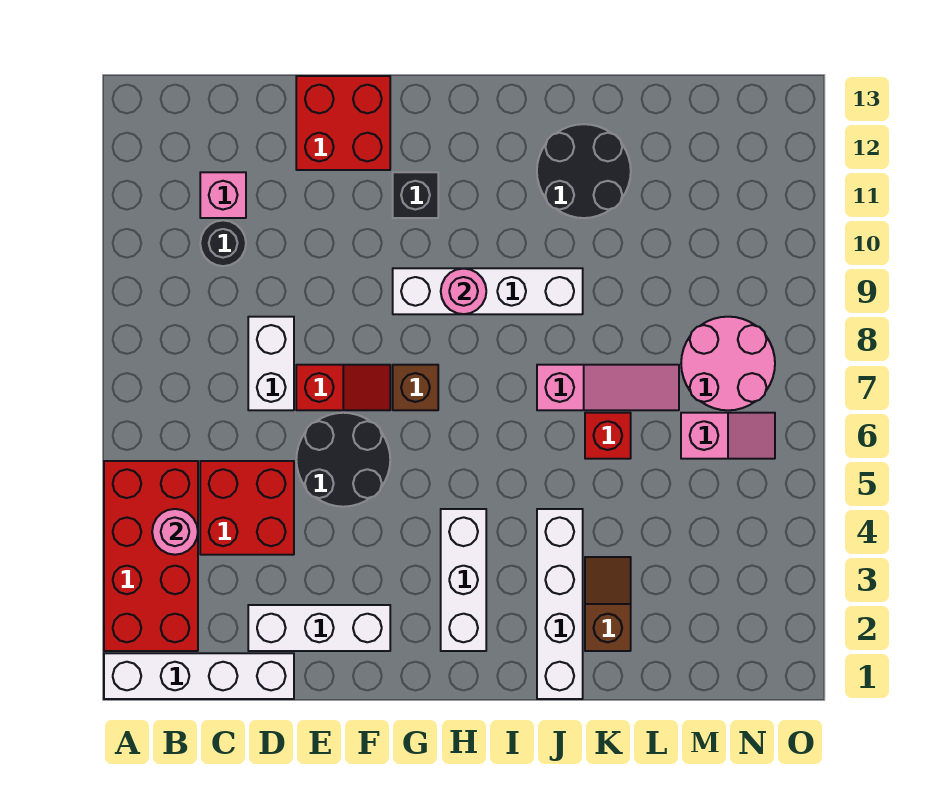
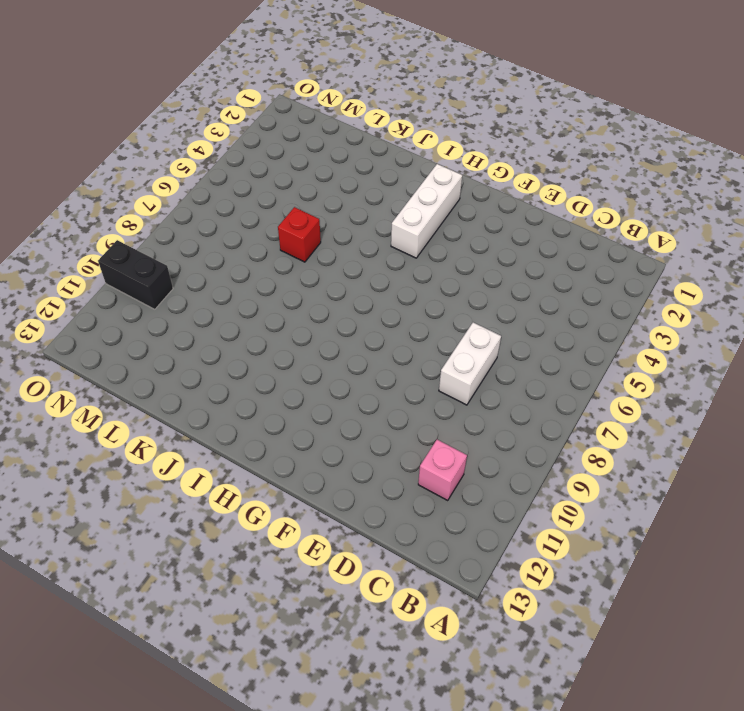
black 1x2 brick [98,240,173,309] -> none
none -> white 1x4 brick [104,653,294,699]
none -> red 2x4 brick [104,461,198,651]
none -> red 2x2 brick [200,461,294,555]

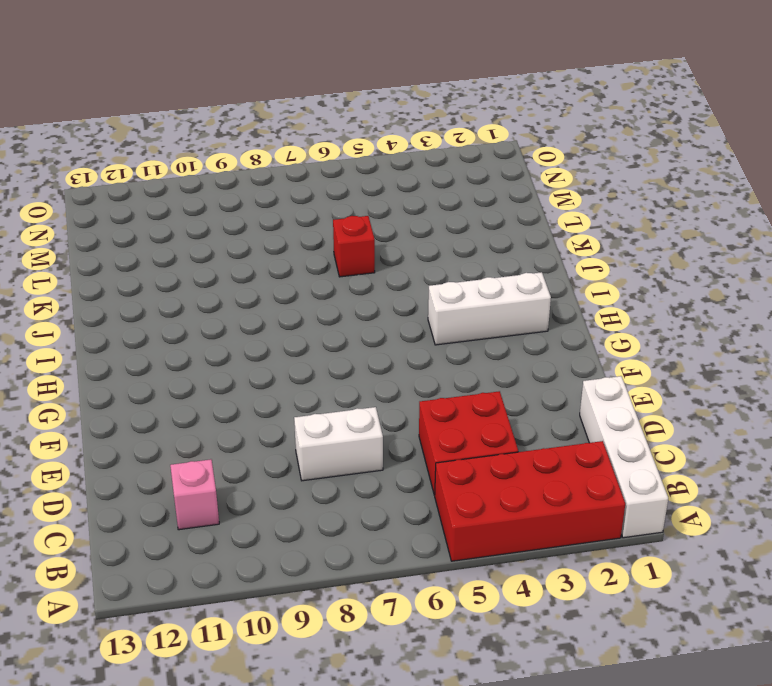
none -> black 1x1 round brick [200,220,246,266]
none -> white 1x3 brick [248,605,390,651]
none -> black 2x2 round brick [296,413,390,507]

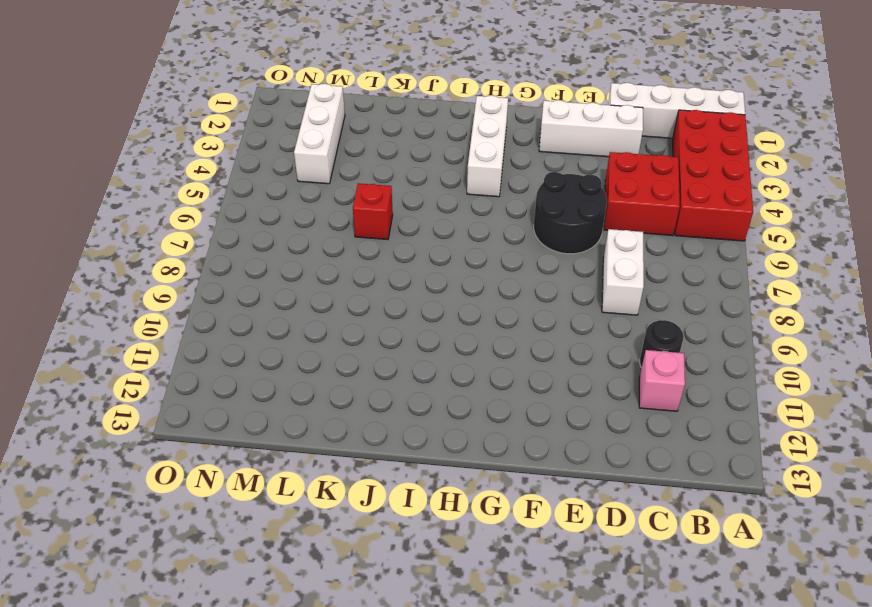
white 1x3 brick [294,84,345,184] -> none
none -> red 1x2 slope [296,365,390,410]
none -> red 2x2 brick [296,76,390,170]
none -> brown 1x1 brick [393,365,438,410]

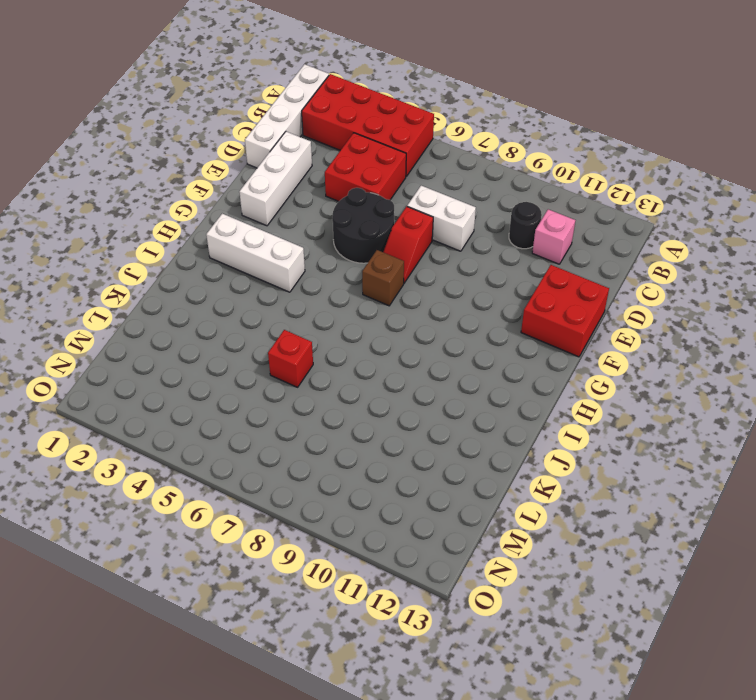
none -> white 1x4 brick [393,268,583,314]
none -> black 1x1 brick [393,172,438,218]
none -> white 1x4 brick [537,509,583,699]

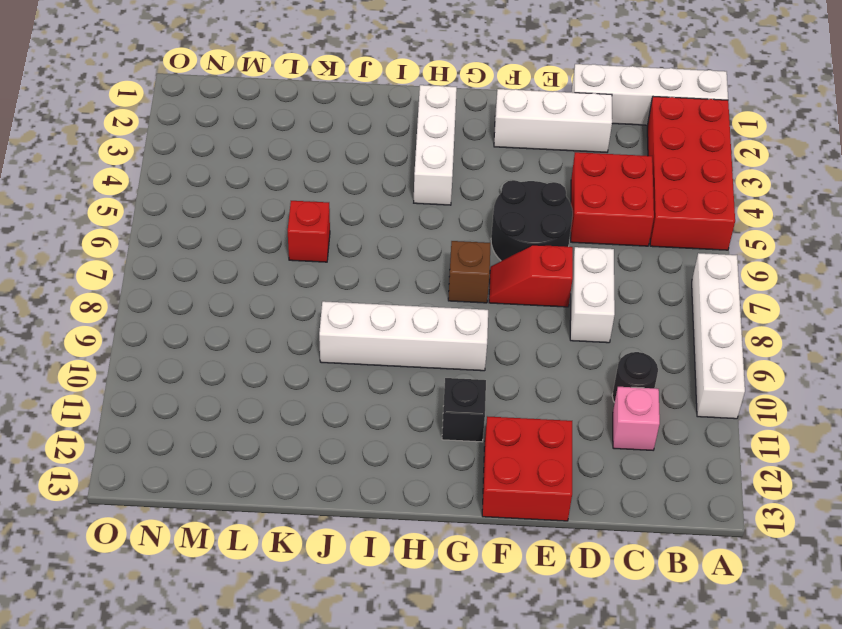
white 1x4 brick [692,253,745,419] -> white 1x4 brick moved to [537,509,583,699]
none -> pink 1x3 slope [537,365,679,410]
none -> black 2x2 round brick [537,124,631,218]
none -> brown 1x2 slope [585,557,631,651]

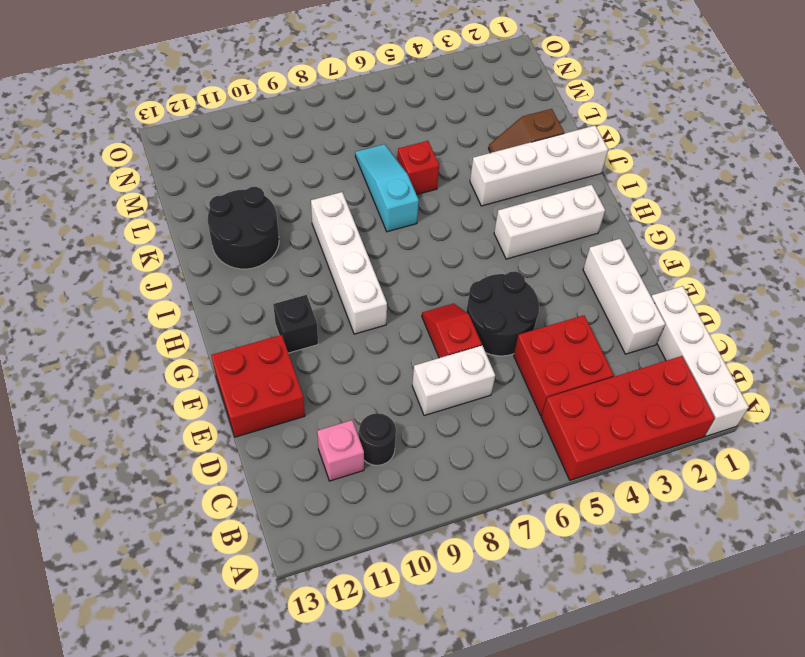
cyan 1x3 slope [355,144,419,232] -> pink 1x3 slope [537,365,679,410]
none -> brown 1x1 brick [393,365,438,410]
none -> pink 1x2 slope [681,413,775,459]
none -> pink 2x2 round brick [681,317,775,410]

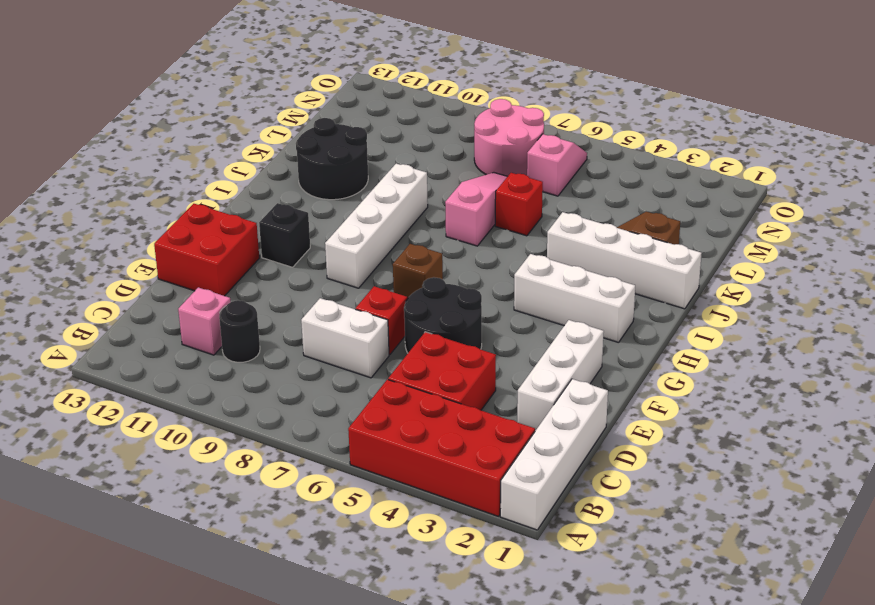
none -> pink 1x1 round brick [152,509,198,555]
none -> pink 1x1 round brick [441,268,486,314]

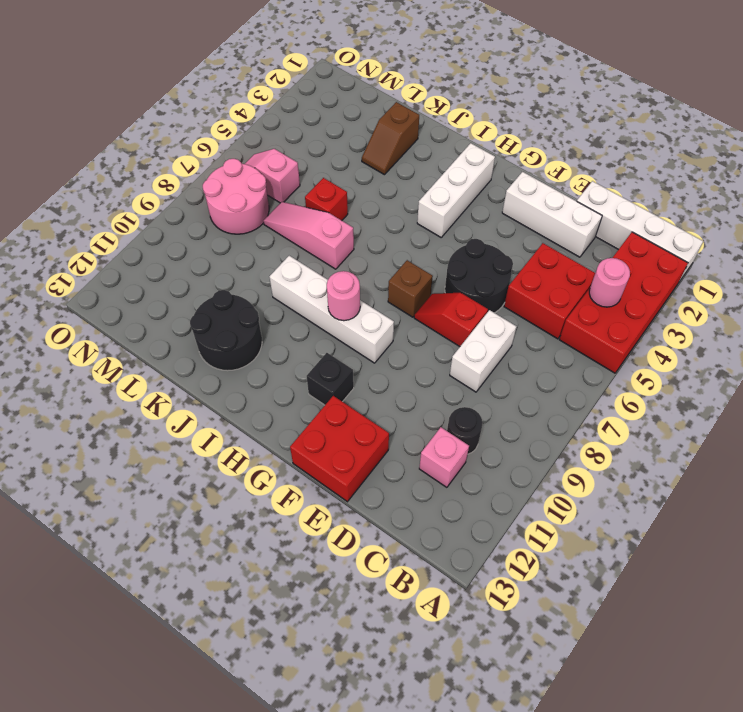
none -> white 1x4 brick [537,509,583,699]

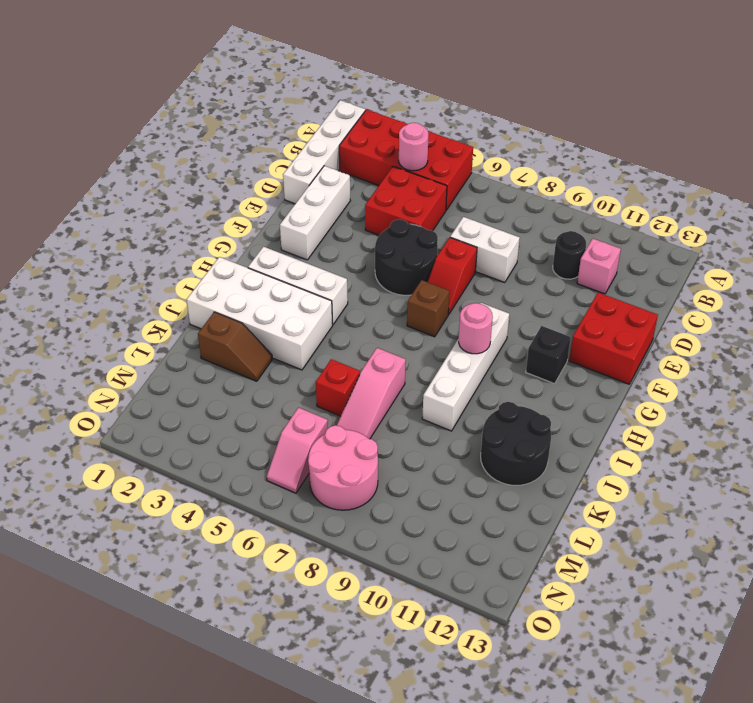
white 2x4 brick [187,257,333,370] -> white 1x4 brick [537,509,583,699]

